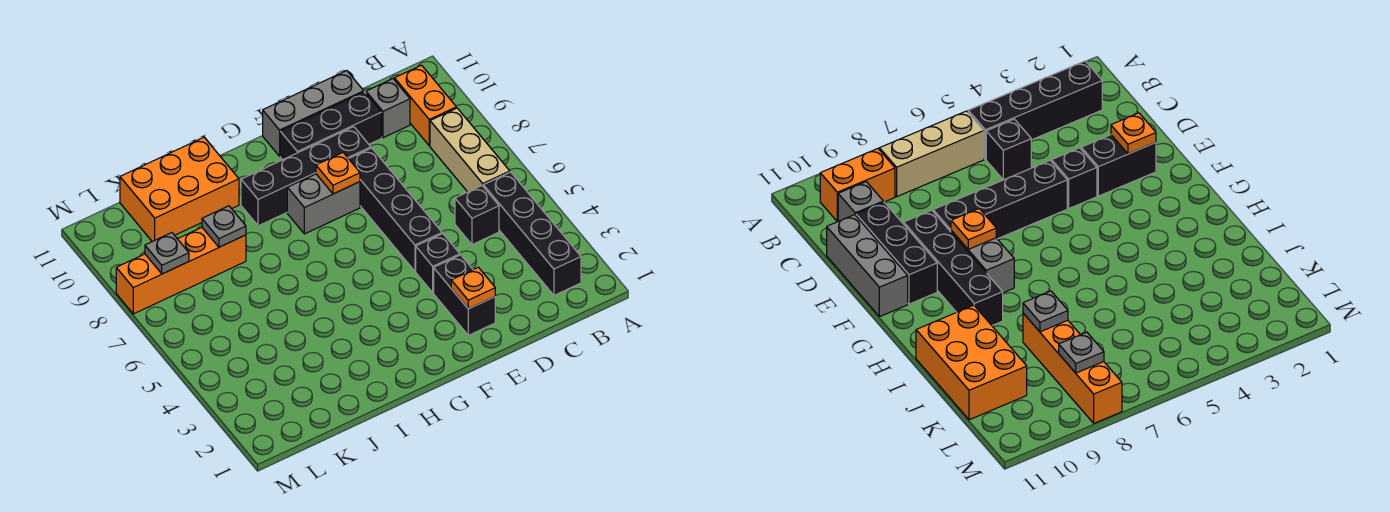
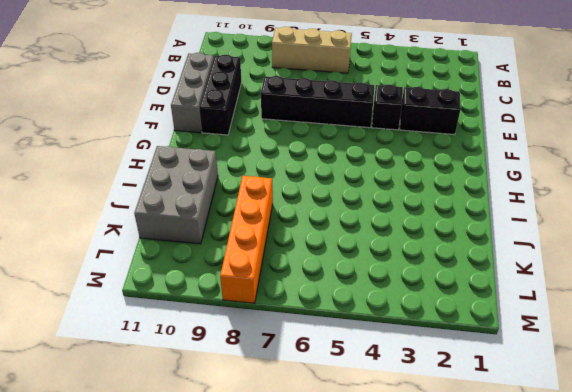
grey 2x3 brick [134,146,218,244] -> orange 2x3 brick [120,137,239,242]
none -> black 1x4 brick [484,172,581,295]
none -> orange 1x2 brick [395,65,456,146]
none -> black 1x1 brick [455,186,499,245]

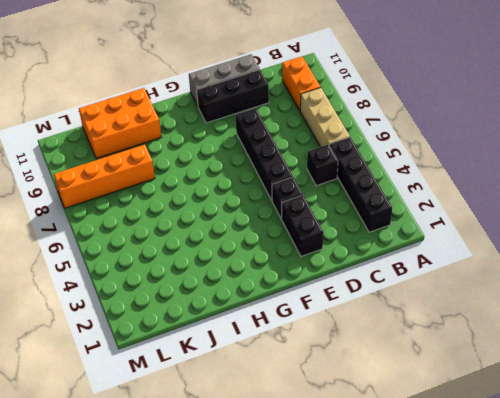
none -> grey 1x1 brick [366,79,410,138]
none -> black 1x4 brick [241,127,371,226]
none -> grey 1x2 brick [287,174,360,234]

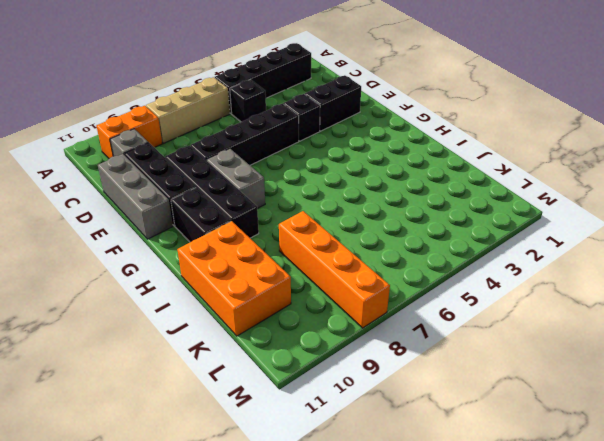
black 1x2 brick [171,188,231,242] -> none
none -> orange 1x1 plate [451,267,495,309]
none -> orange 1x1 plate [316,153,360,194]
none -> grey 1x1 plate [202,206,246,247]

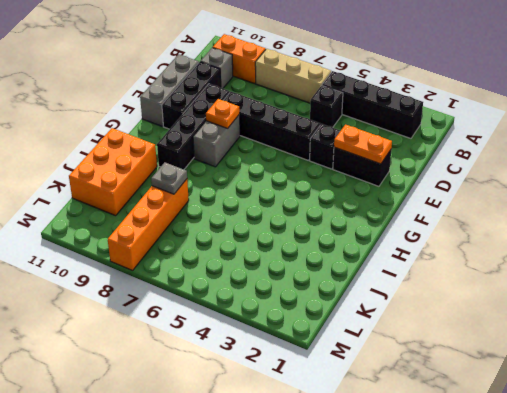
orange 1x2 plate [334,125,392,164] -> orange 1x1 plate [451,267,495,309]
none -> grey 1x1 plate [145,233,189,274]

